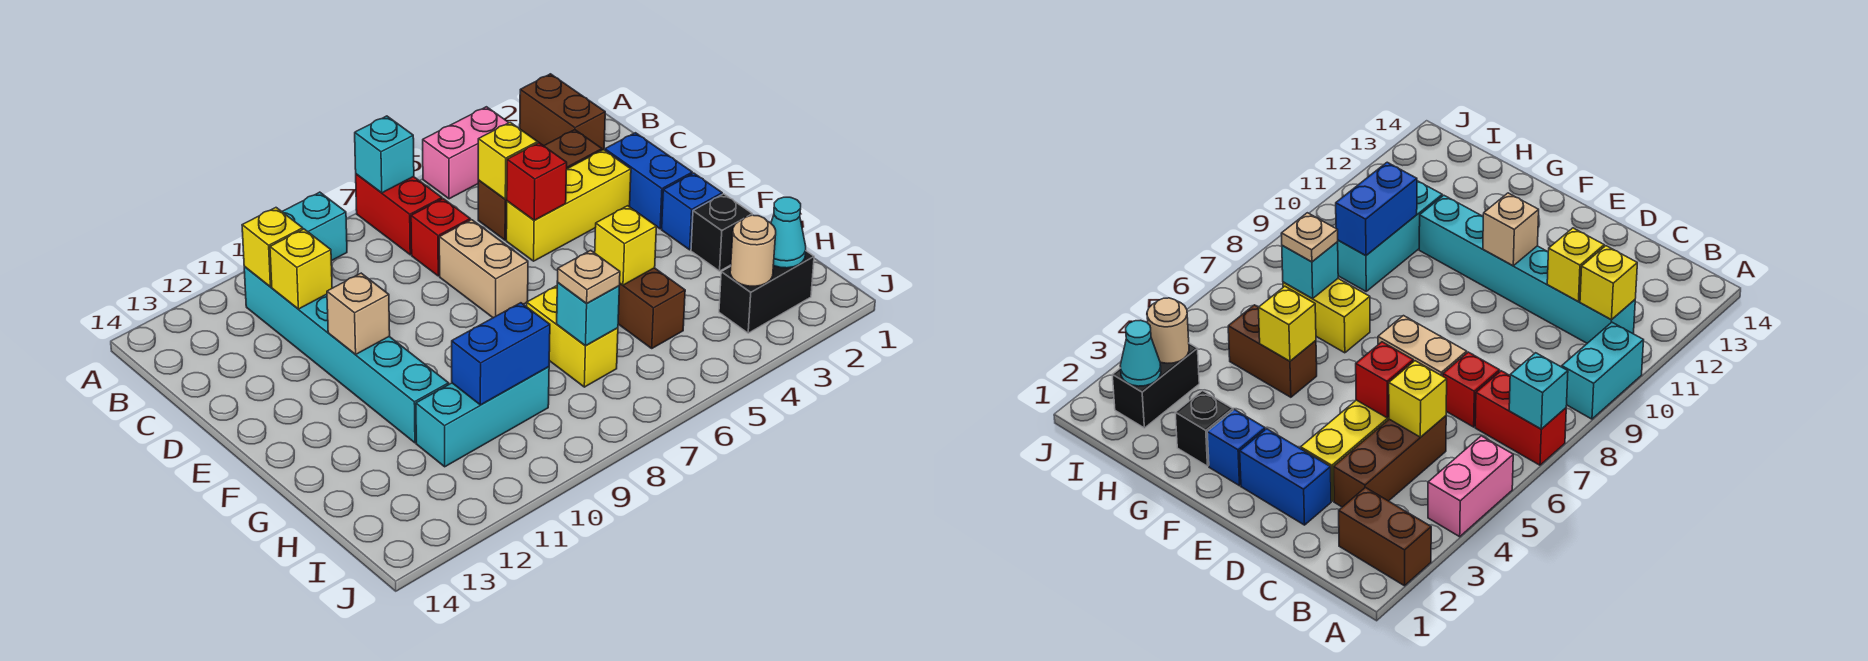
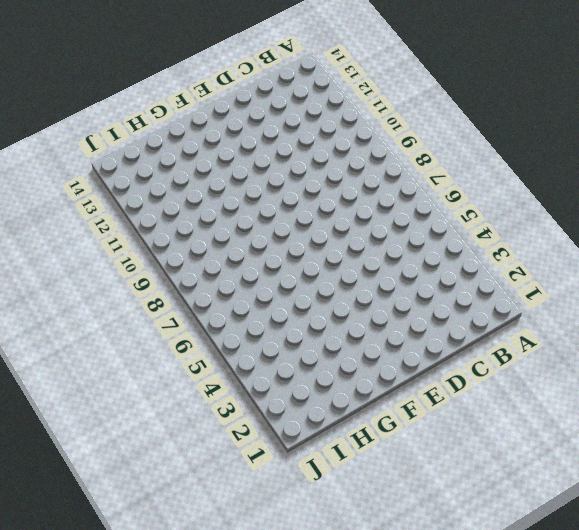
none -> brown 1x2 brick [520,74,605,150]
none -> pink 1x2 brick [423,107,509,199]
none -> red 1x2 brick [356,174,442,255]

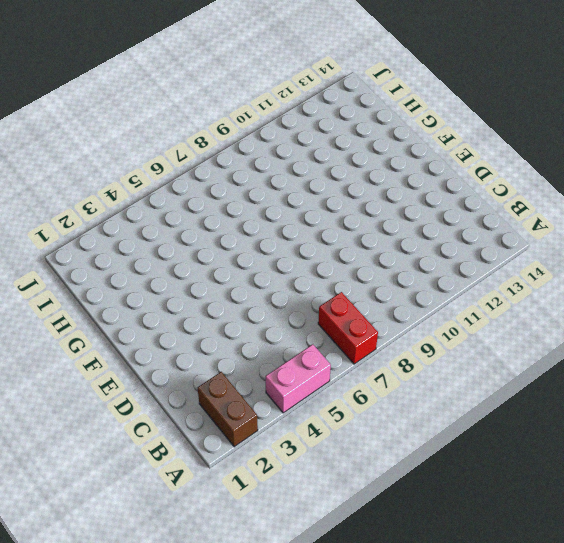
none -> cyan 1x2 brick [282,192,347,261]
none -> cyan 1x6 brick [244,267,449,443]
none -> brown 1x3 brick [478,130,602,240]

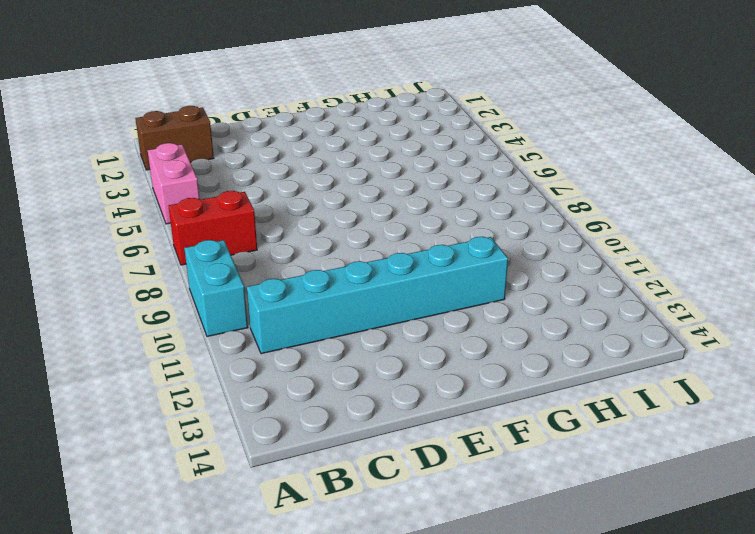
none -> brown 1x3 brick [478,130,602,240]
none -> red 1x1 brick [411,199,470,276]
none -> blue 1x2 brick [605,133,692,229]

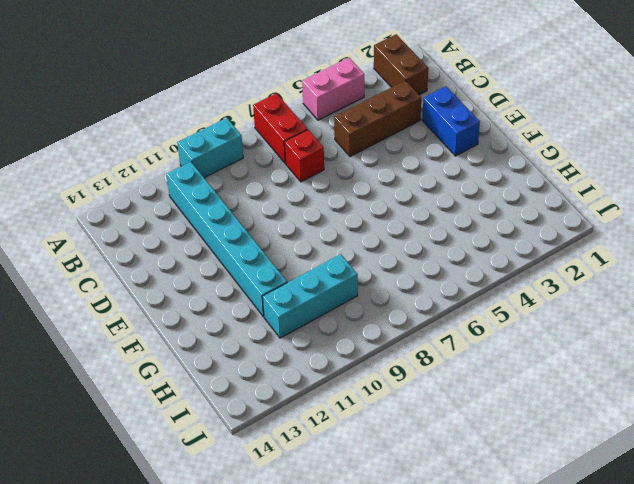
none -> yellow 1x3 brick [506,150,631,261]
none -> tan 1x2 brick [439,220,528,318]
none -> blue 1x1 brick [662,173,722,250]

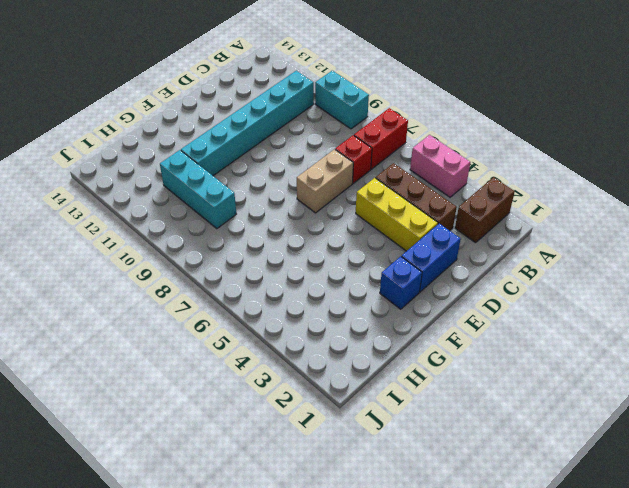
none -> black 1x1 brick [691,194,752,271]
none -> brown 1x2 brick [618,268,685,348]
none -> yellow 1x2 brick [527,286,618,387]

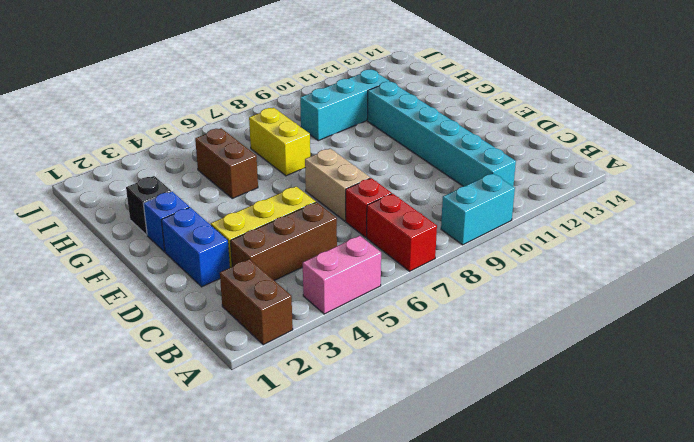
none -> black 1x2 brick [719,251,814,333]
none -> cyan 1x1 brick [355,116,414,193]
none -> yellow 1x1 brick [242,208,303,287]

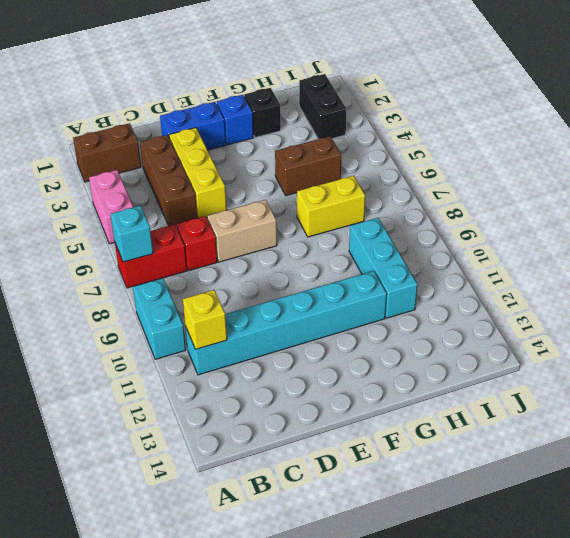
none -> yellow 1x1 brick [478,122,538,199]
none -> yellow 1x1 brick [270,229,332,309]
none -> red 1x1 brick [507,143,567,220]

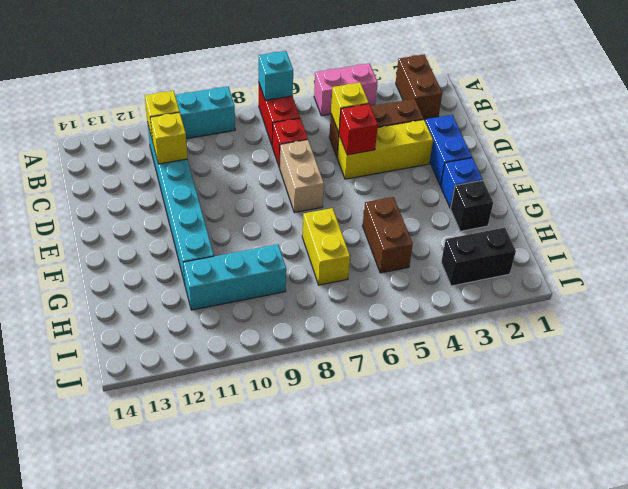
none -> tan 1x1 brick [327,273,390,355]
none -> yellow 1x1 brick [595,206,657,285]
none -> cyan 1x1 brick [557,283,619,346]

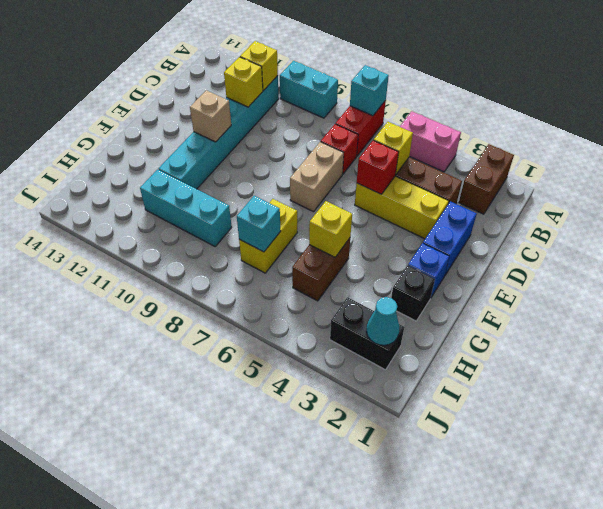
none -> blue 1x2 brick [452,303,550,405]
none -> tan 1x1 round brick [730,215,776,286]
none -> tan 1x1 plate [557,250,620,304]

